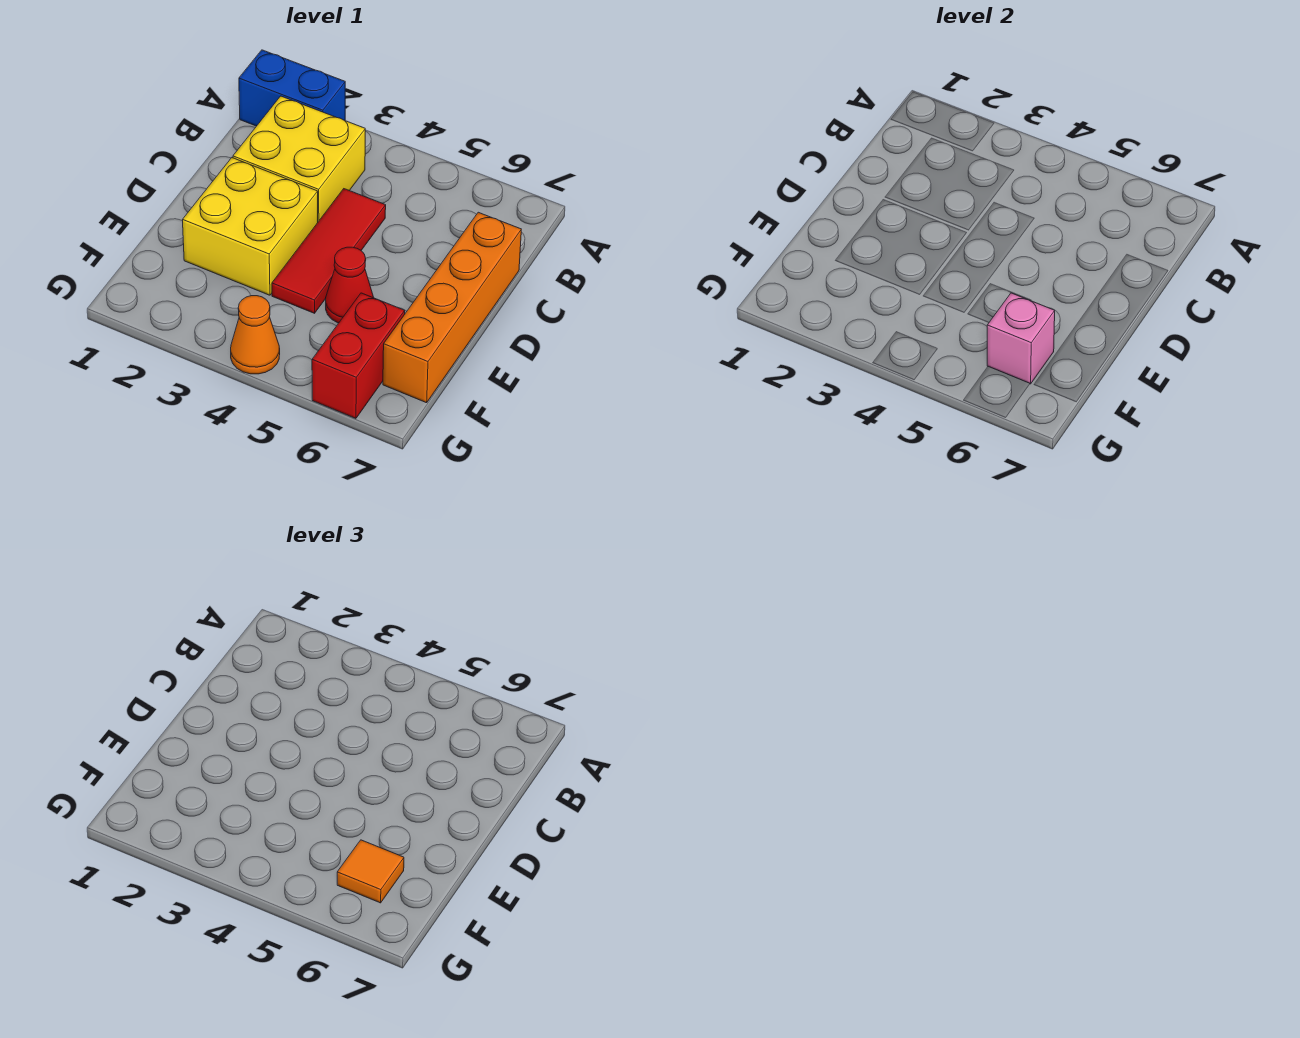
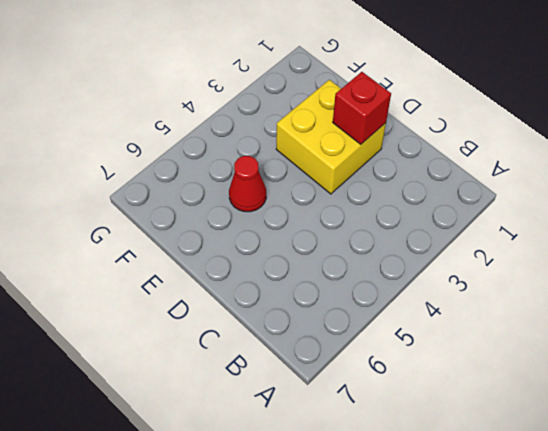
red 1x1 brick [333,72,391,144] -> none
none -> blue 1x2 brick [239,50,345,126]
none -> yellow 2x2 brick [233,96,365,222]

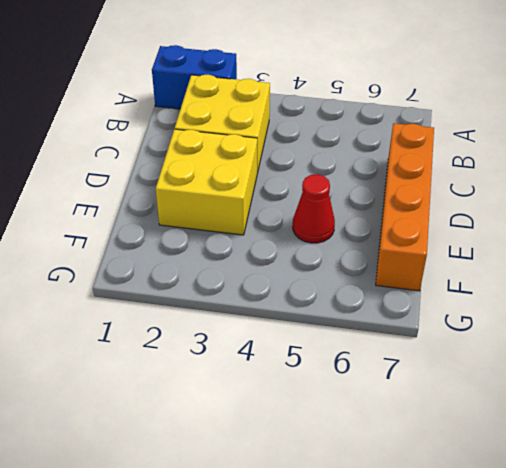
none -> red 1x3 tile [272,189,386,313]
none -> red 1x2 brick [312,293,405,418]

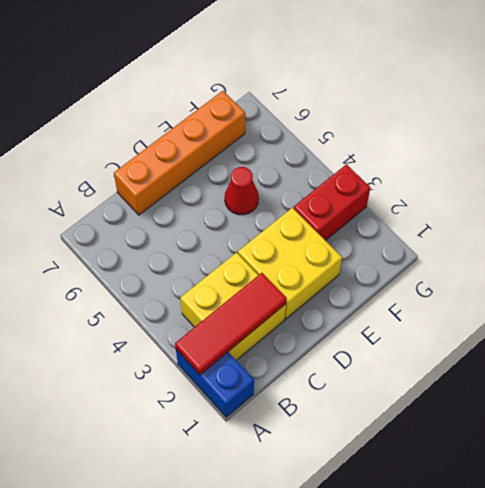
red 1x3 tile [175,273,287,375] -> red 1x3 tile moved to [272,189,386,313]
red 1x2 brick [294,164,370,240] -> red 1x2 brick moved to [312,293,405,418]
none -> orange 1x1 cone [231,296,280,374]
none -> pink 1x1 brick [987,293,1055,384]

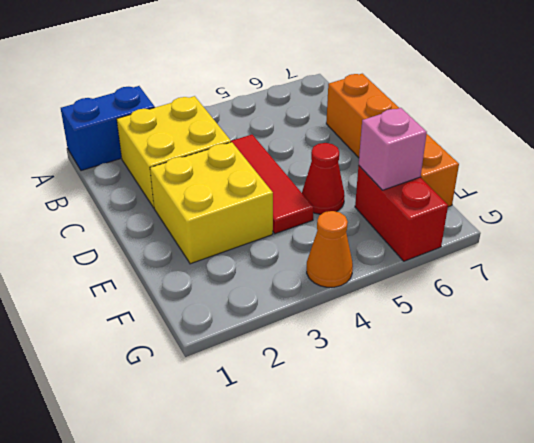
none -> orange 1x1 tile [337,840,404,903]

